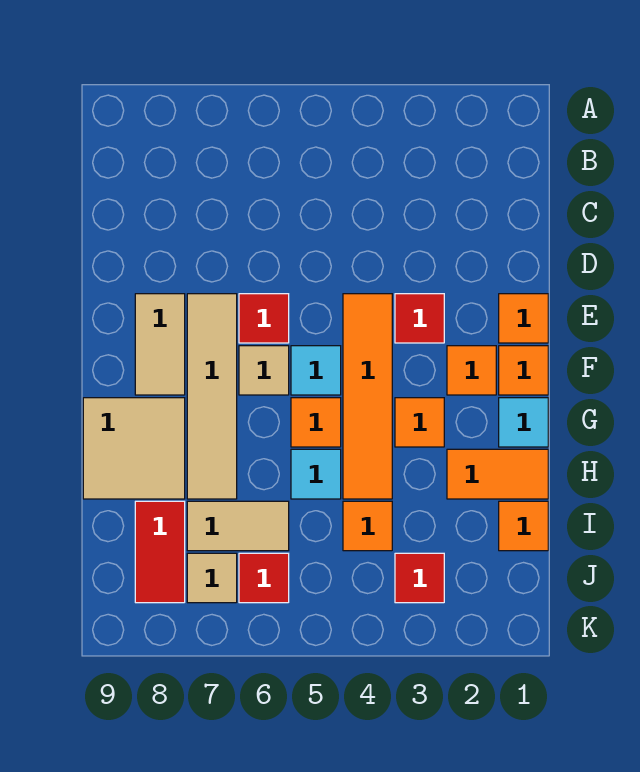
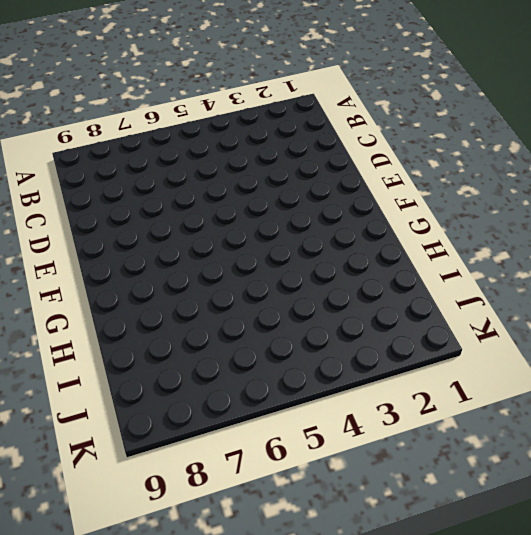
none -> orange 1x1 tile [499,294,548,343]
none -> red 1x1 tile [395,294,444,343]
none -> orange 1x4 tile [343,294,392,499]

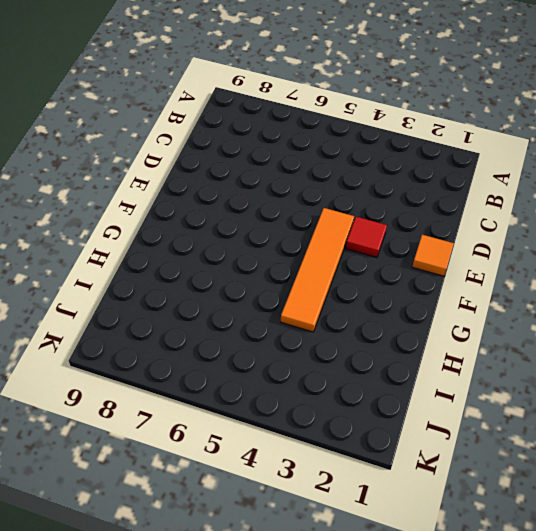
none -> red 1x1 tile [239,294,289,343]
none -> tan 1x4 tile [187,294,237,499]
none -> tan 1x2 tile [135,294,185,395]

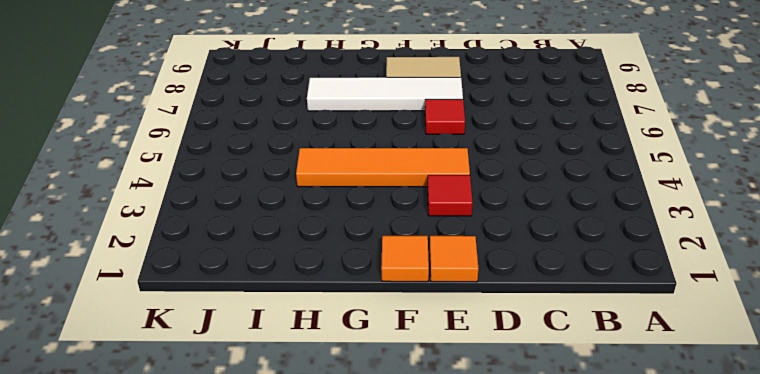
white 1x4 tile [307,77,463,111] -> tan 1x4 tile [187,294,237,499]
none -> orange 1x1 tile [447,346,496,395]
none -> cyan 1x1 tile [291,346,341,395]
none -> tan 1x1 tile [239,346,289,395]

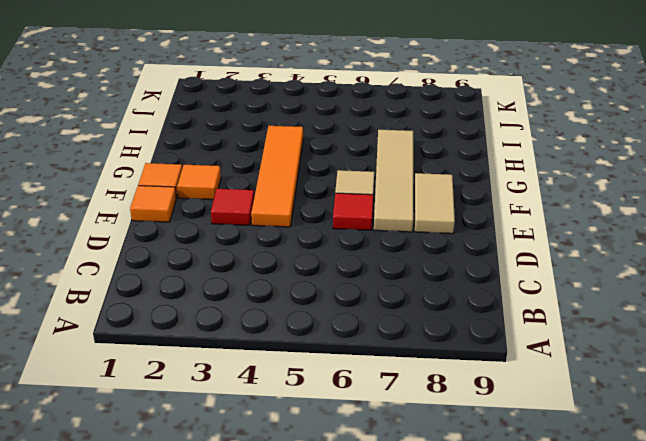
none -> cyan 1x1 tile [291,346,341,395]
none -> cyan 1x1 tile [499,398,548,447]
none -> orange 1x1 tile [395,398,444,447]

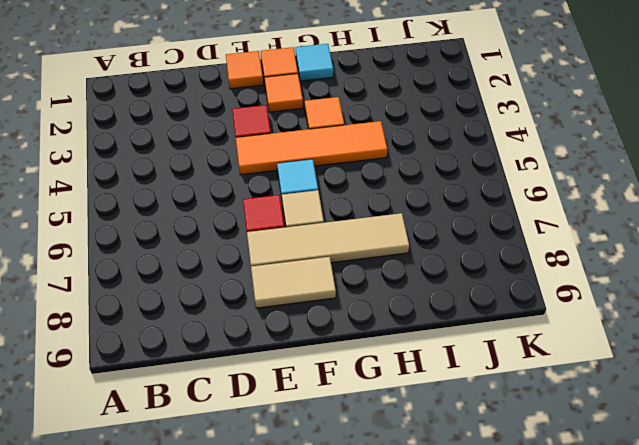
none -> orange 1x1 tile [291,398,341,447]
none -> tan 2x2 tile [83,398,185,499]
none -> orange 1x2 tile [447,449,548,499]

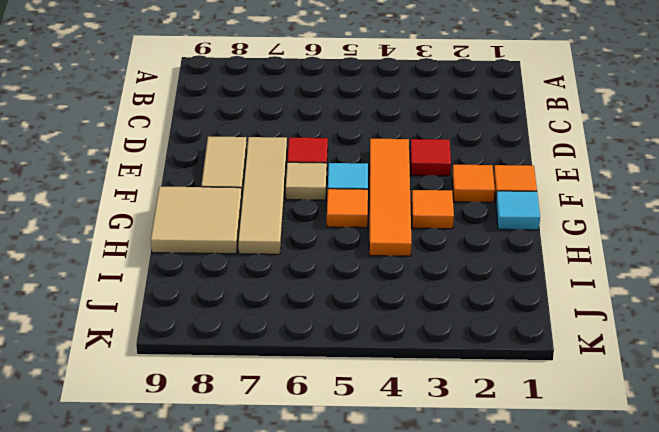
none -> orange 1x1 tile [499,294,548,343]
none -> orange 1x2 tile [447,449,548,499]
none -> cyan 1x1 tile [291,449,341,499]

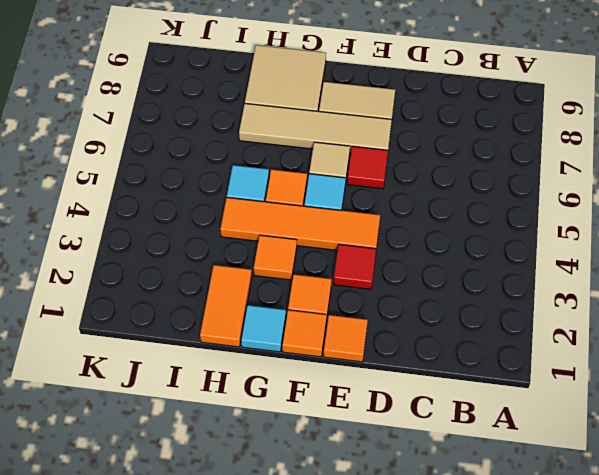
none -> orange 1x1 tile [499,501,548,551]
none -> orange 1x1 tile [343,501,392,551]
none -> tan 1x2 tile [187,501,289,551]

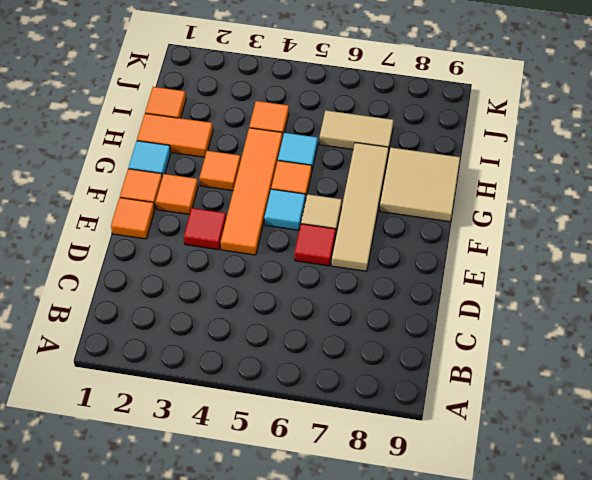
none -> tan 1x2 tile [135,294,185,395]
none -> red 1x2 tile [135,501,185,603]
none -> red 1x1 tile [395,553,444,603]

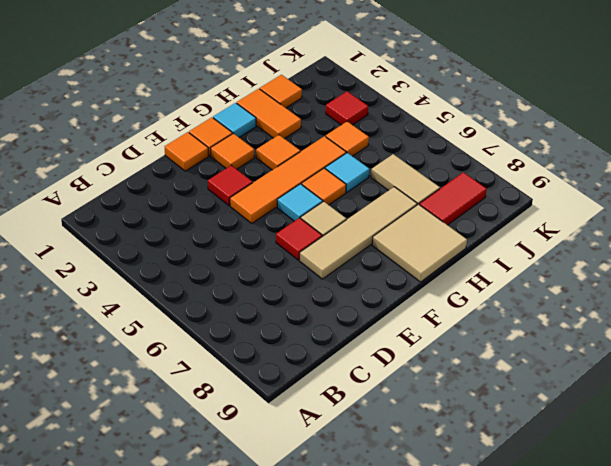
none -> tan 1x2 tile [135,294,185,395]
none -> red 1x1 tile [239,553,289,603]
none -> tan 1x1 tile [187,553,237,603]

